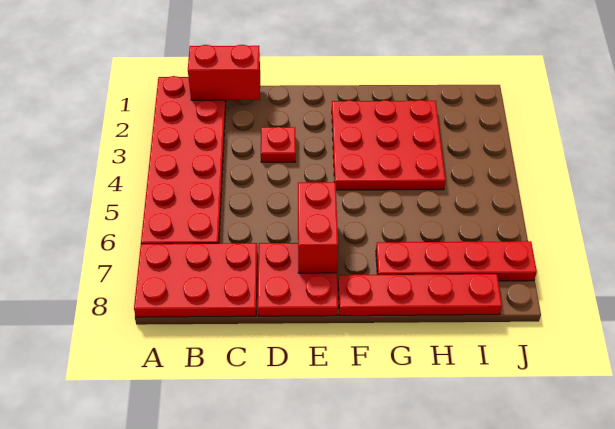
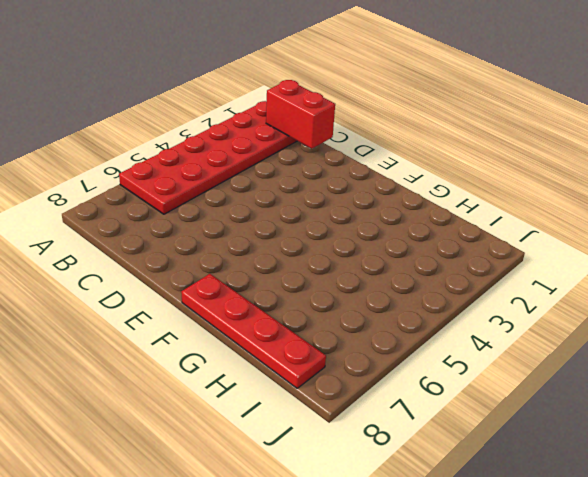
none -> red 2x3 plate [134,243,257,317]
none -> red 1x1 plate [261,127,296,162]

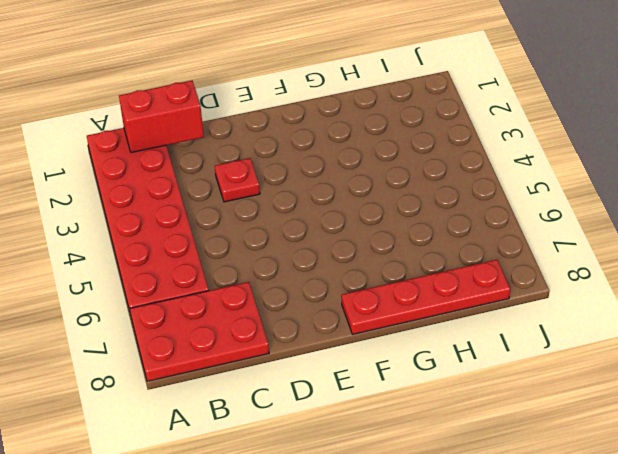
none -> red 2x2 plate [258,243,338,316]
none -> red 3x3 plate [332,100,445,190]

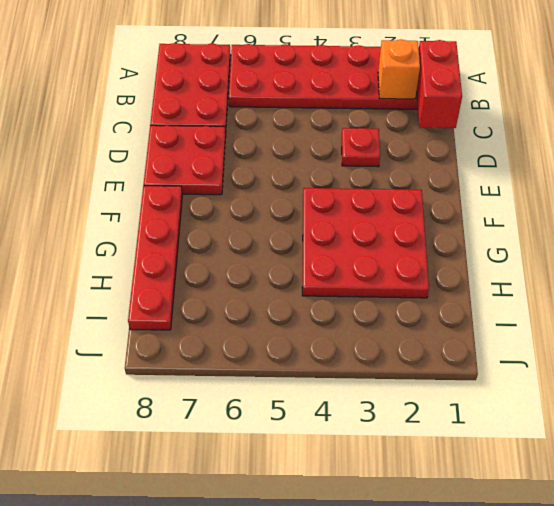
orange 1x1 brick [378,39,420,99] -> none
none -> red 1x4 plate [376,241,537,281]
none -> red 1x2 brick [298,182,338,273]

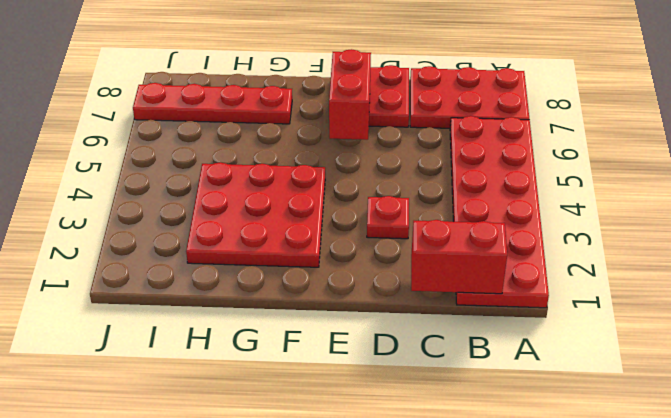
none -> red 1x4 plate [338,274,502,316]

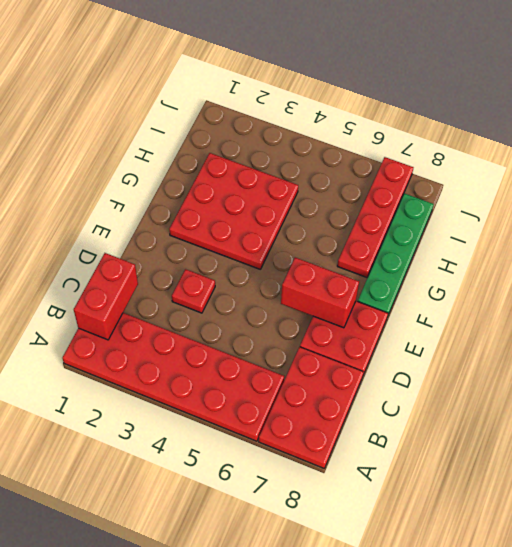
green 1x4 plate [358,193,434,315] -> red 1x4 plate [338,274,502,316]

